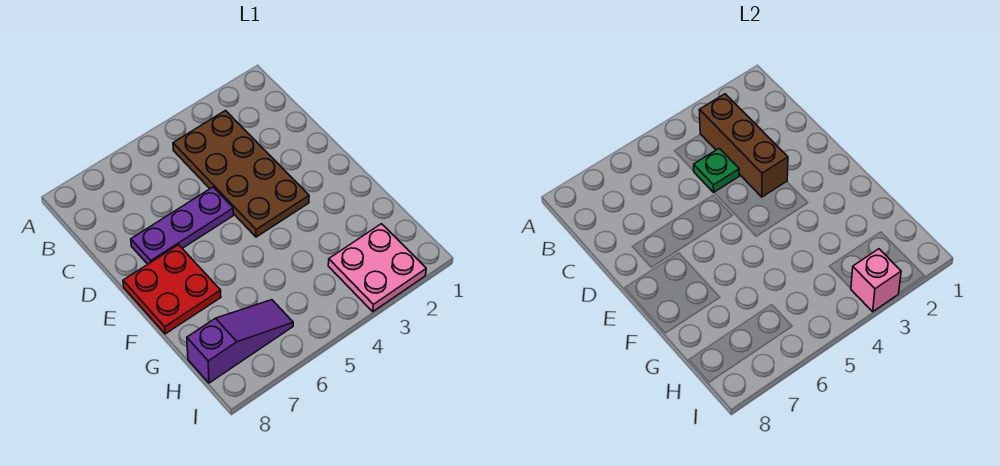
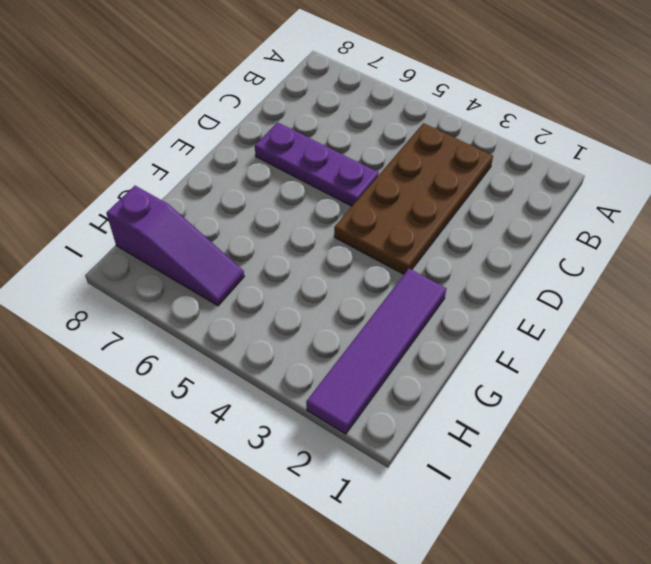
purple 1x4 tile [306,269,446,434] -> pink 2x2 plate [328,224,426,312]
none -> red 2x2 plate [123,245,221,334]
none -> brown 1x3 brick [700,94,788,197]

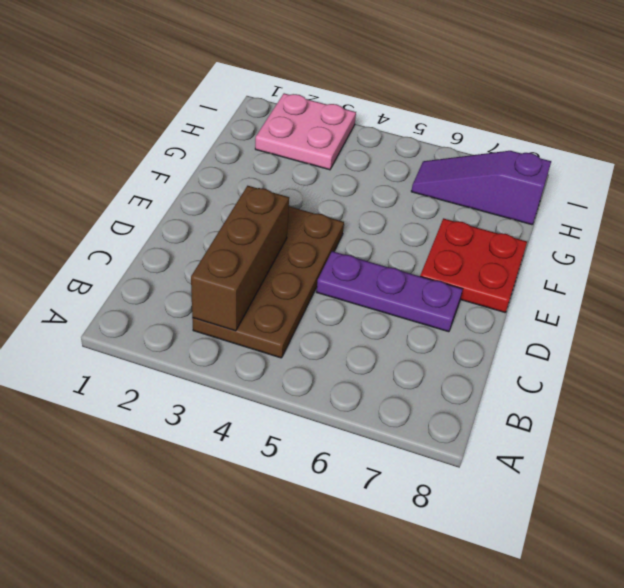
none -> green 1x1 plate [694,148,739,192]
none -> pink 1x1 brick [851,249,901,312]

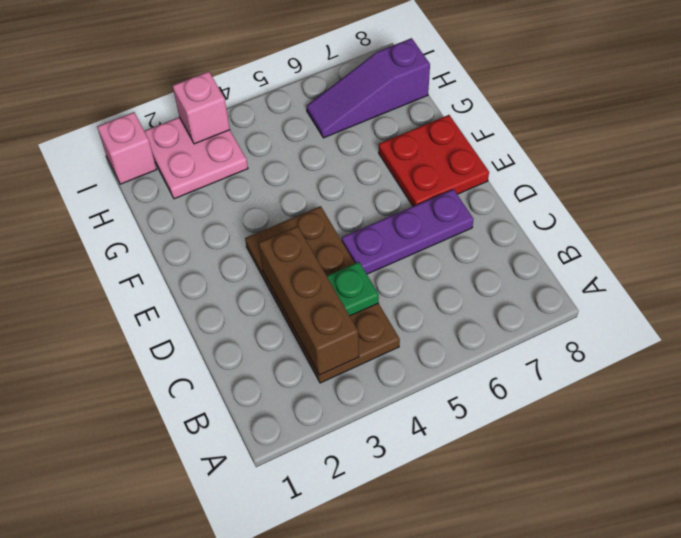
pink 1x1 brick [97,112,157,184] -> none

